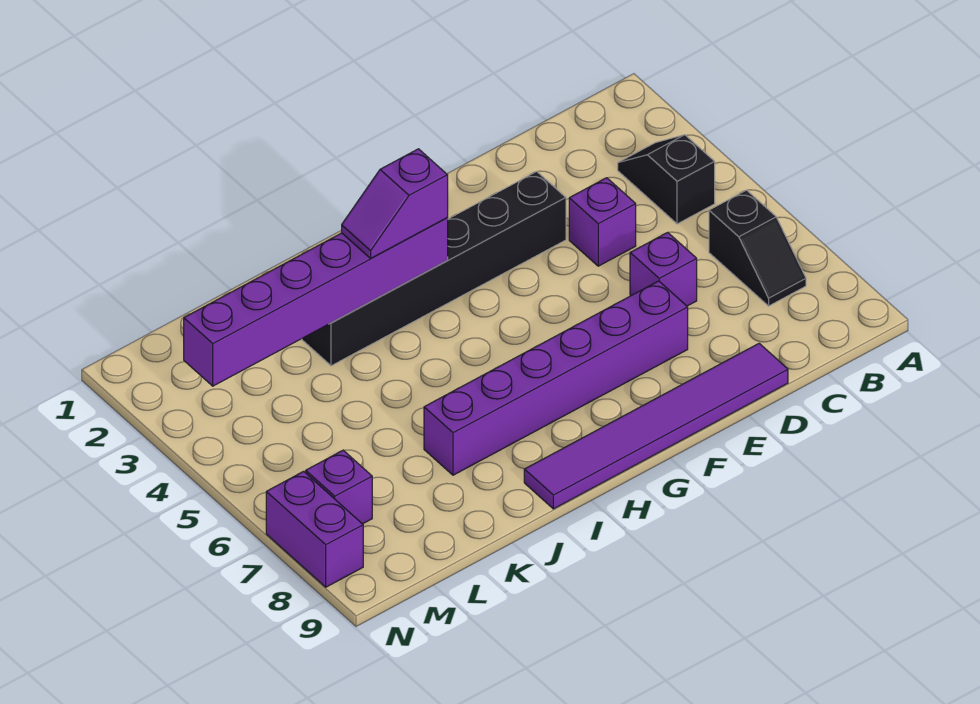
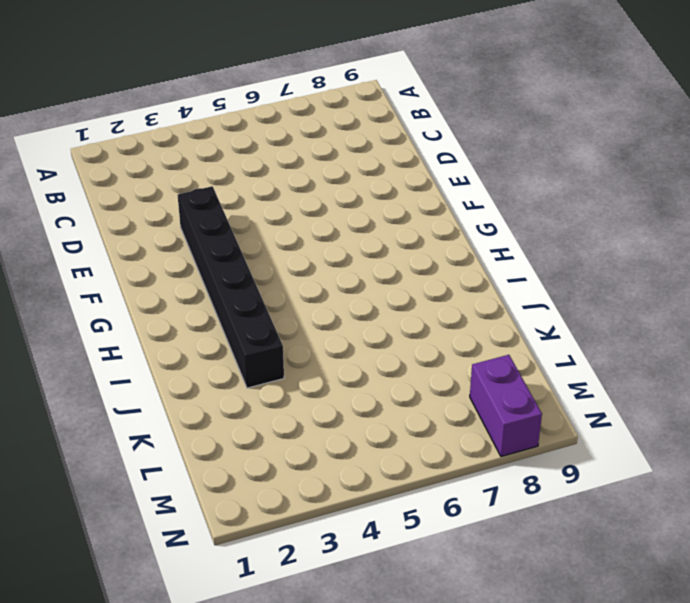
purple 1x2 brick [470,355,542,457] -> purple 1x2 brick turned to [266,471,363,587]
none -> black 1x2 slope [618,135,715,224]
none -> black 1x2 slope [709,190,806,306]

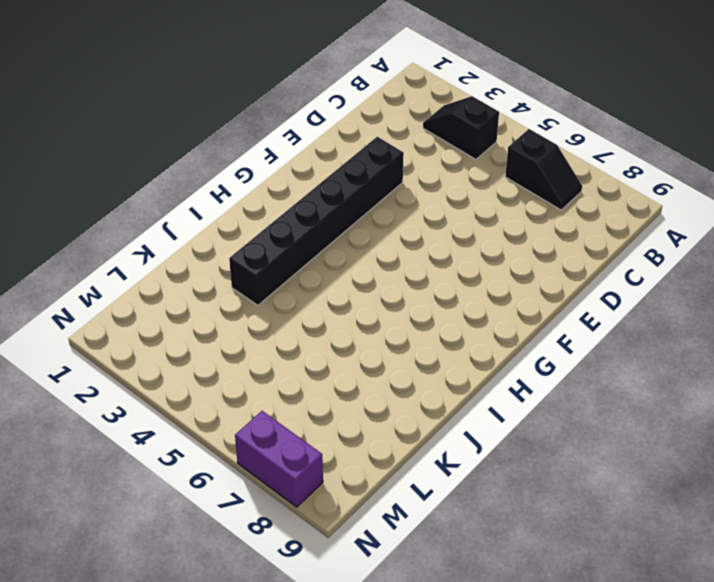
none -> purple 1x1 brick [569,178,636,266]
none -> purple 1x1 brick [630,232,697,306]

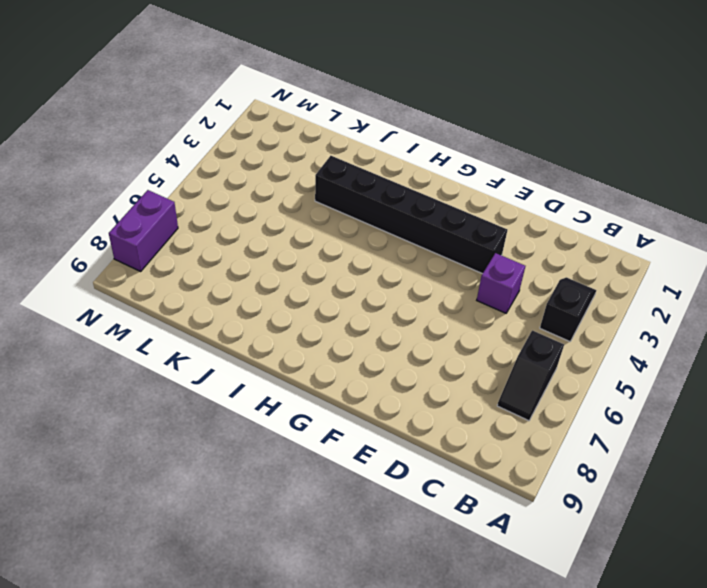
none -> purple 1x1 brick [630,232,697,306]
none -> purple 1x6 tile [524,344,788,509]

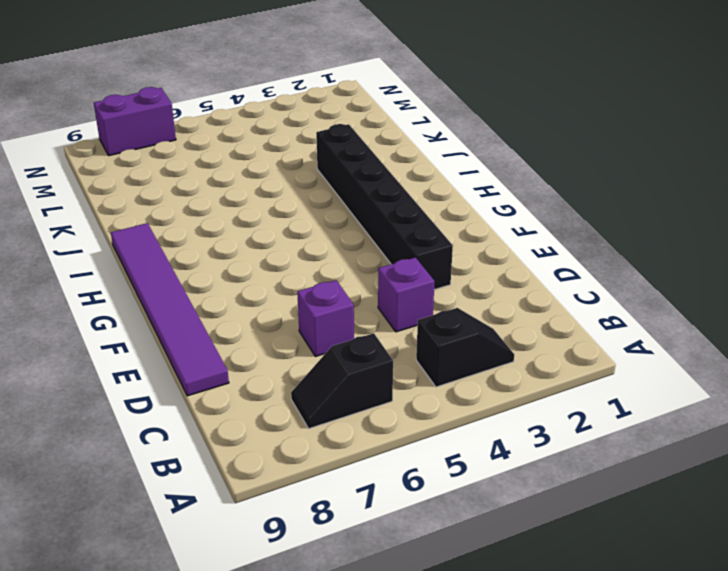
none -> purple 1x6 brick [424,281,688,475]
none -> purple 1x1 brick [306,450,372,524]

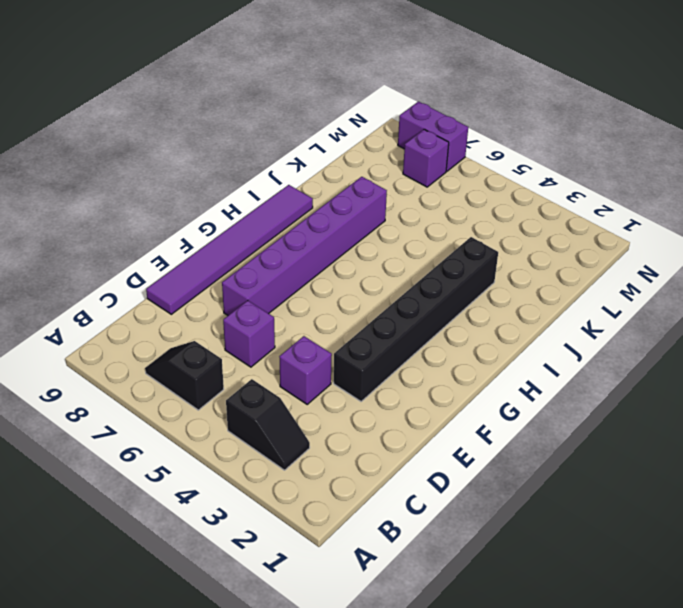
none -> purple 1x6 brick [184,218,448,386]
none -> purple 1x2 slope [342,149,448,258]

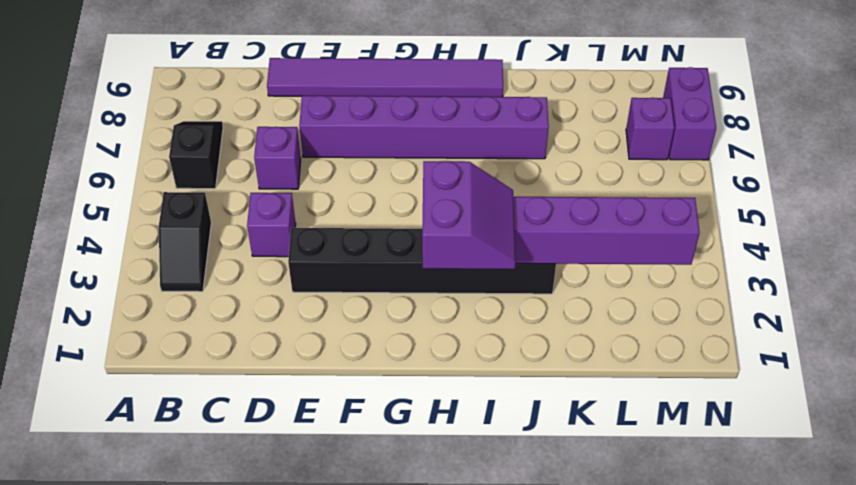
purple 2x2 slope [422,161,516,269] -> purple 1x2 slope [342,149,448,258]

